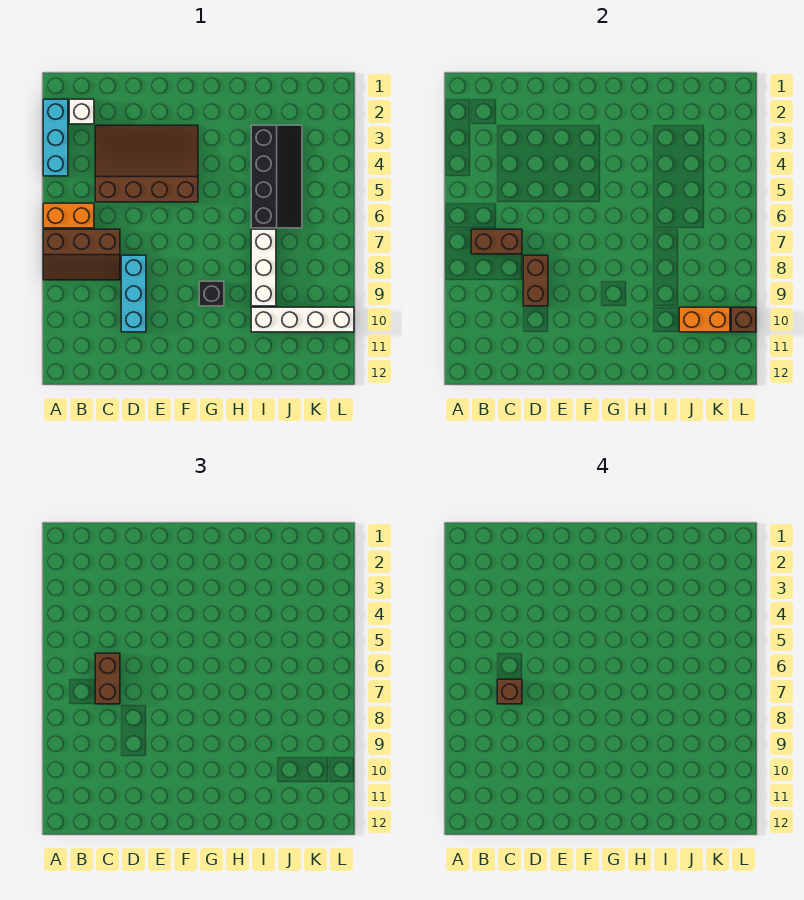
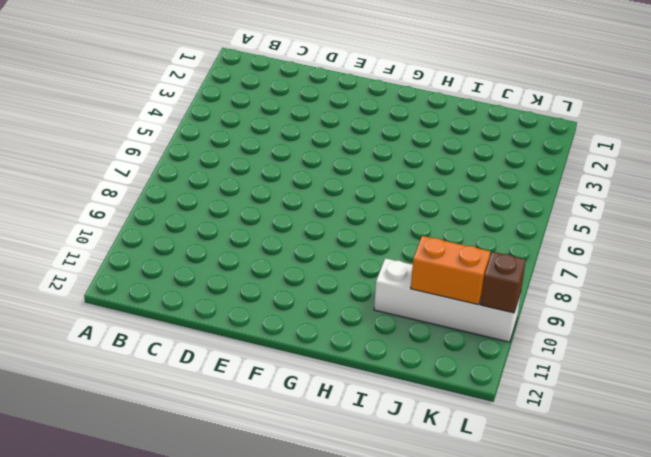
none -> cyan 1x3 brick [43,99,68,176]
none -> orange 1x2 brick [43,203,94,228]
none -> brown 2x3 slope [43,229,120,280]

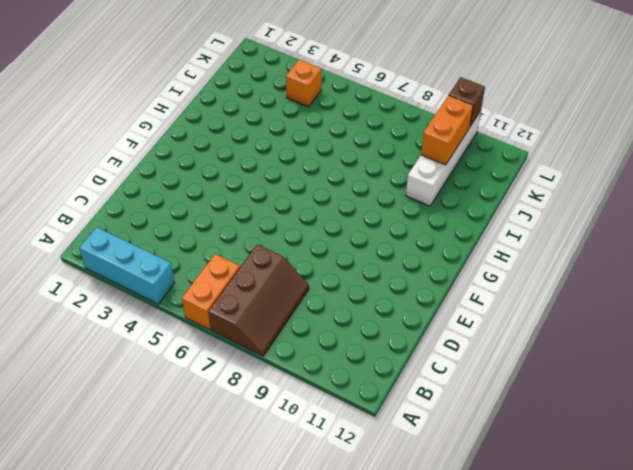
orange 1x1 brick [286,60,321,107] -> none
none -> white 1x1 brick [69,99,94,124]
none -> brown 3x4 slope [95,125,198,202]
none -> cyan 1x3 brick [121,255,146,332]

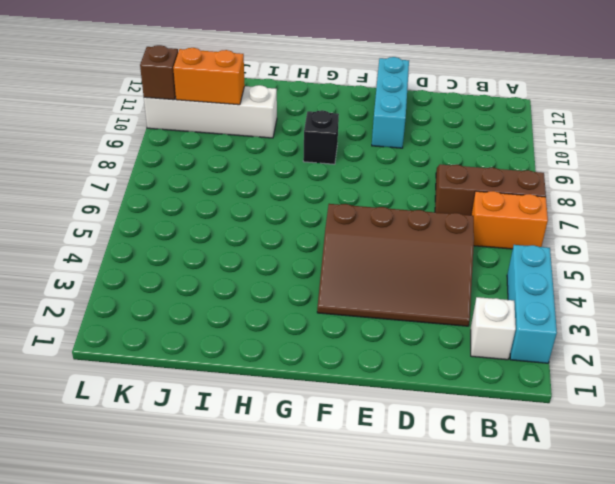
cyan 1x3 brick [372,57,409,148] -> cyan 1x3 brick moved to [121,255,146,332]
none -> black 2x4 slope [251,125,302,228]
none -> white 1x3 brick [251,229,276,306]
none -> brown 1x2 brick [471,229,522,254]

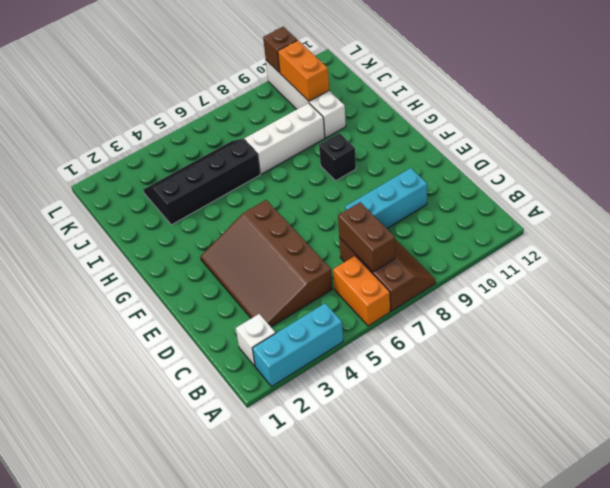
none -> brown 1x2 brick [523,255,548,306]
none -> brown 1x2 brick [95,653,120,704]
none -> brown 1x1 brick [497,679,522,704]

